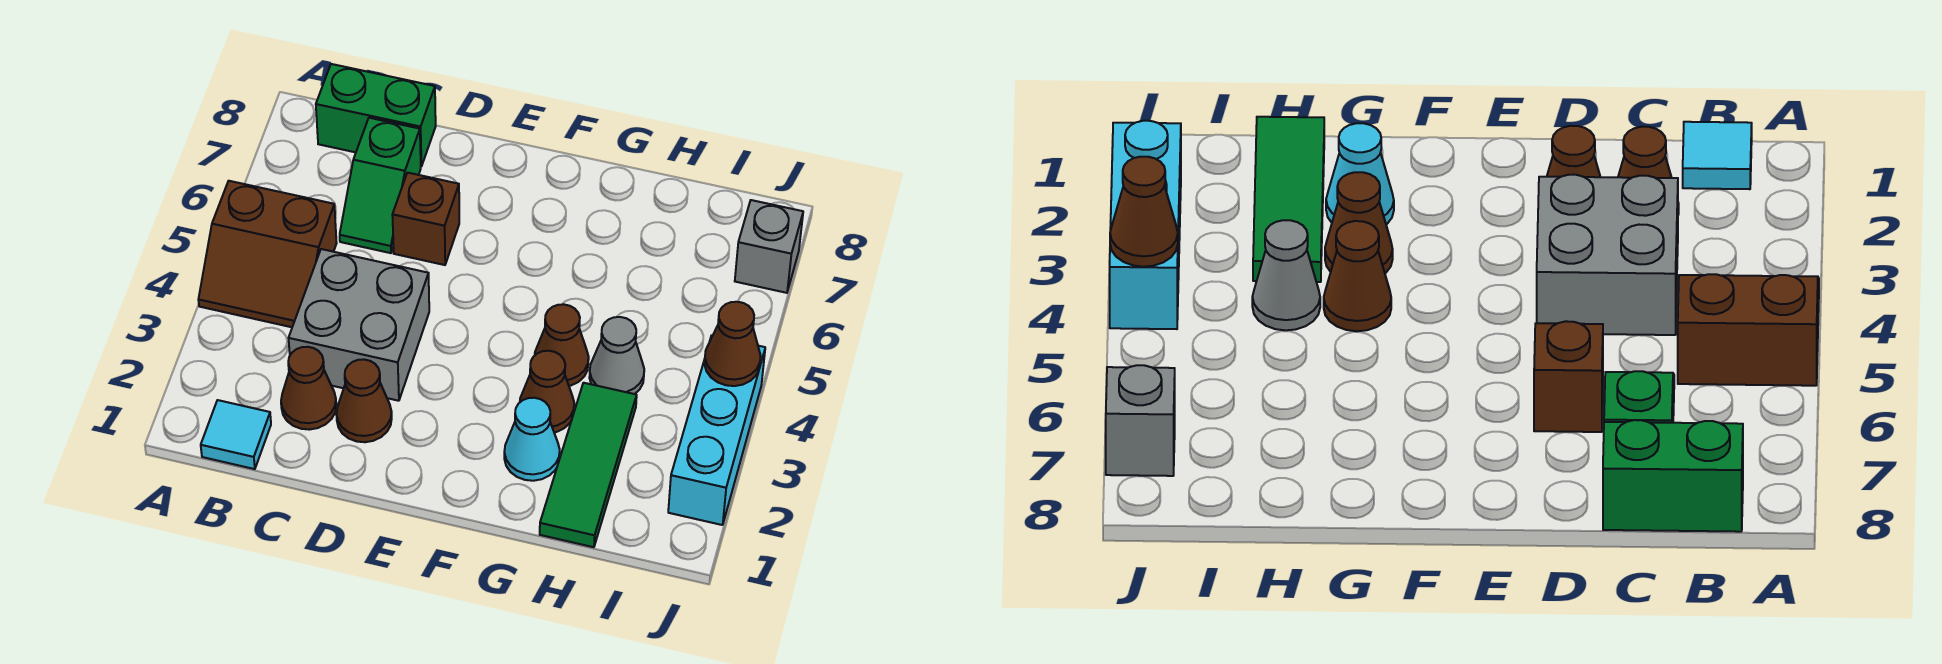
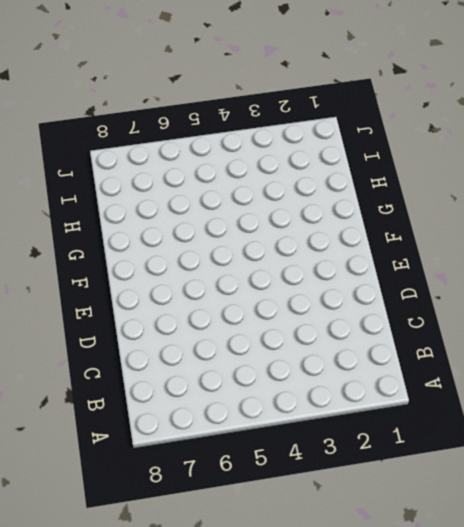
none -> brown 2x2 slope [198,181,337,327]
none -> cyan 1x1 tile [201,400,271,469]
none -> green 1x2 brick [316,64,436,166]

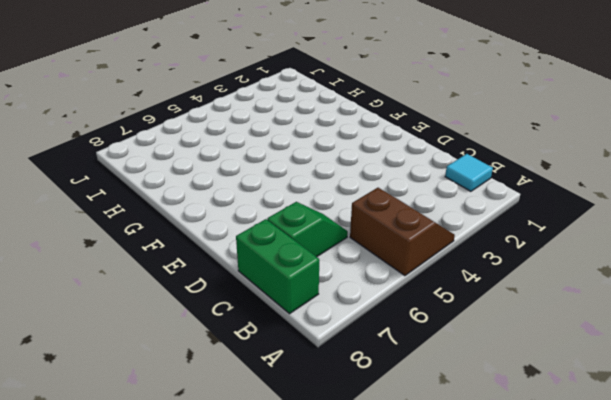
none -> brown 1x1 cone [281,347,336,430]
none -> grey 2x2 brick [289,249,429,401]
none -> brown 1x1 cone [336,359,392,442]

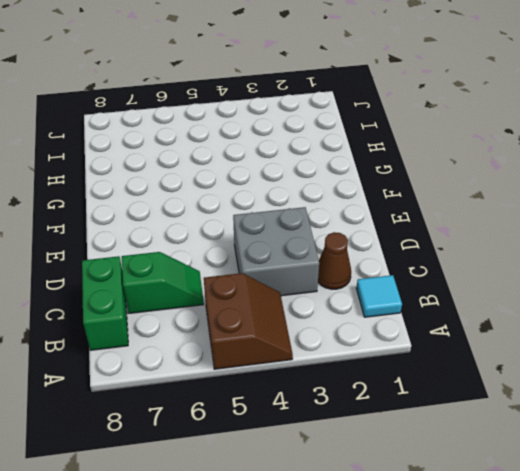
none -> brown 1x1 cone [336,359,392,442]
none -> brown 1x1 brick [392,173,459,265]
none -> cyan 1x1 cone [504,398,560,481]

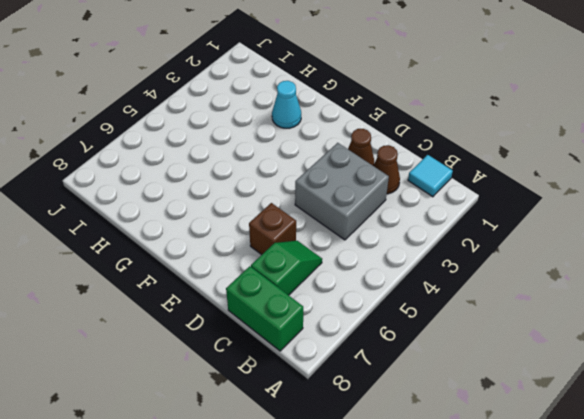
none -> brown 2x2 slope [198,181,337,327]
none -> brown 1x1 cone [520,351,574,432]
none -> brown 1x1 cone [535,304,589,386]

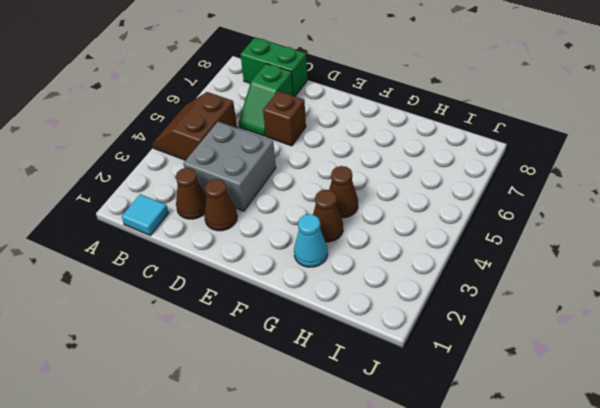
brown 2x2 slope [152,92,237,160] -> brown 2x2 slope turned to [198,181,337,327]
none -> green 1x3 tile [540,383,637,547]
none -> grey 1x1 cone [589,317,644,394]
none -> cyan 1x3 brick [668,336,765,525]

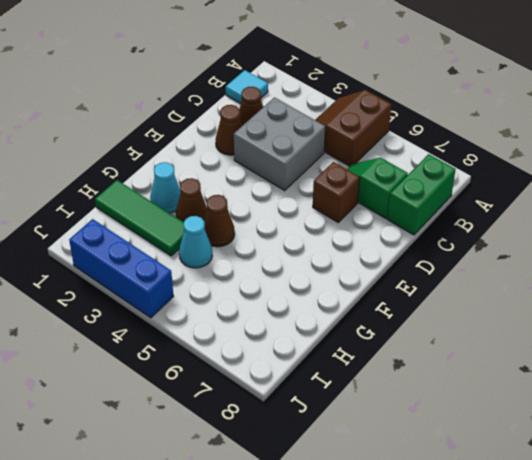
cyan 1x1 cone [179,216,212,268] -> grey 1x1 cone [589,317,644,394]
blue 1x3 brick [69,219,174,318] -> cyan 1x3 brick [668,336,765,525]
none -> grey 1x1 brick [735,200,803,293]
none -> brown 1x1 cone [704,302,761,386]

